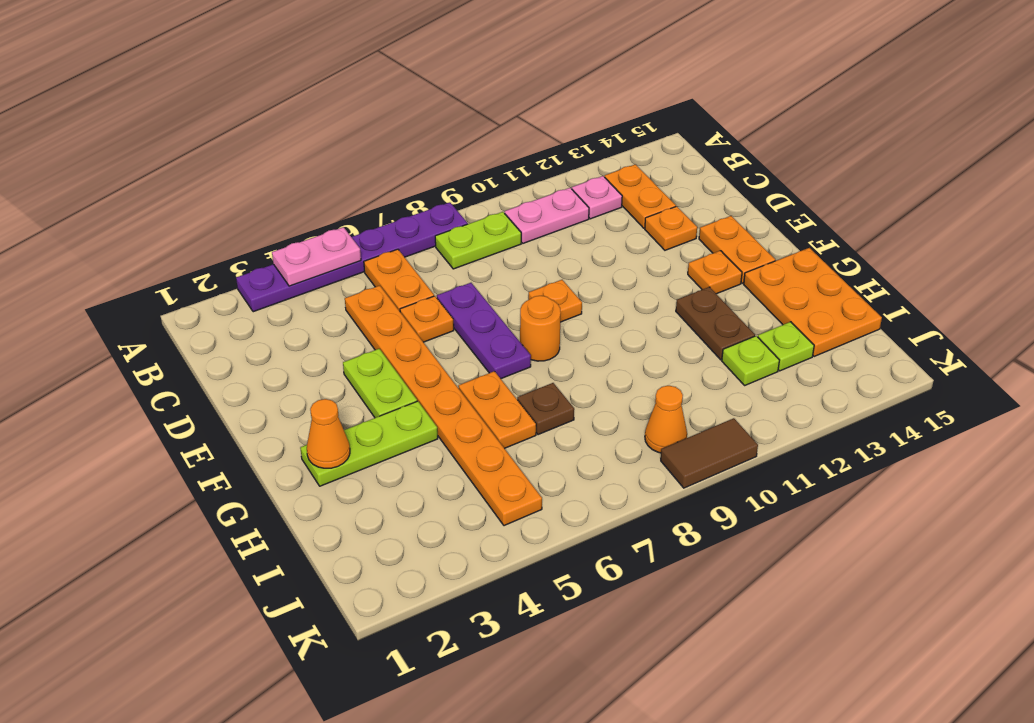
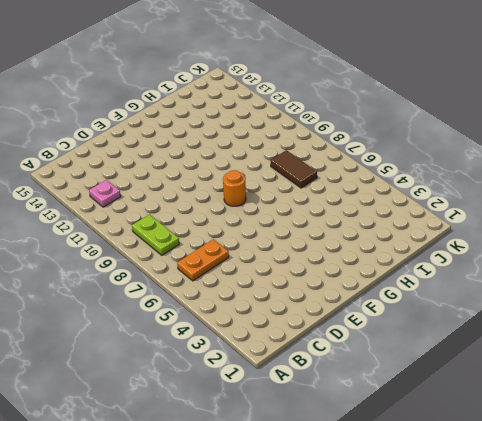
brown 1x2 tile [271,150,317,188] -> brown 1x2 tile moved to [661,418,758,488]
none -> purple 1x6 plate [236,202,468,312]
none -> pink 1x2 plate [505,188,589,243]
none -> orange 1x2 plate [605,164,676,228]

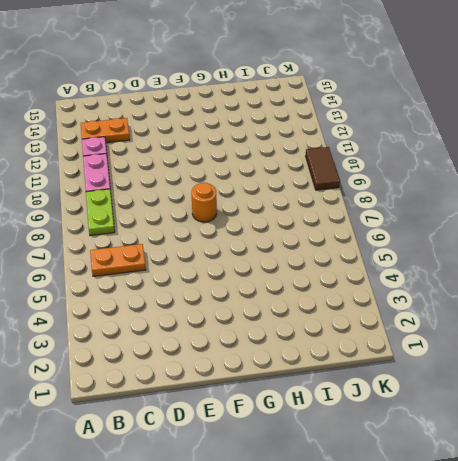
none -> purple 1x6 plate [236,202,468,312]
none -> orange 1x8 plate [345,286,542,526]
none -> orange 1x1 plate [400,296,454,342]

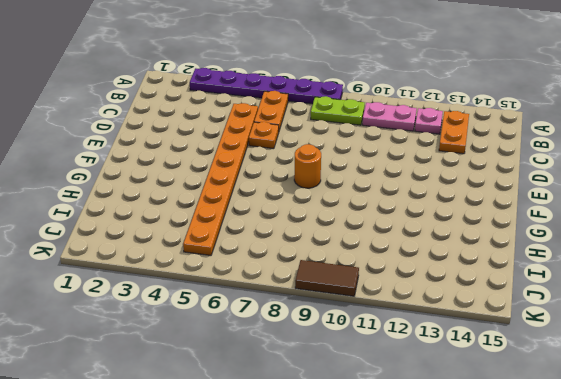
none -> purple 1x3 plate [437,283,531,379]
none -> orange 1x1 plate [645,206,697,250]
none -> lime 1x2 plate [343,349,417,418]

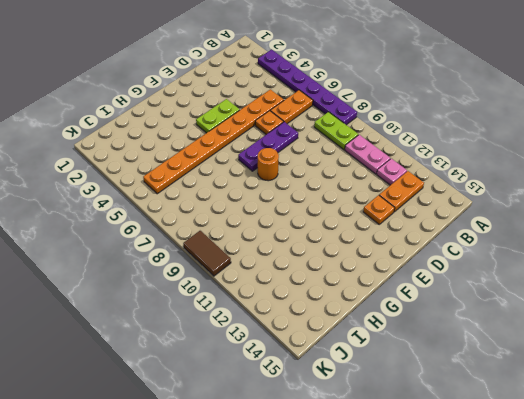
none -> orange 1x1 plate [528,280,582,322]
none -> orange 1x2 plate [699,216,775,283]
none -> orange 1x1 plate [688,251,742,294]

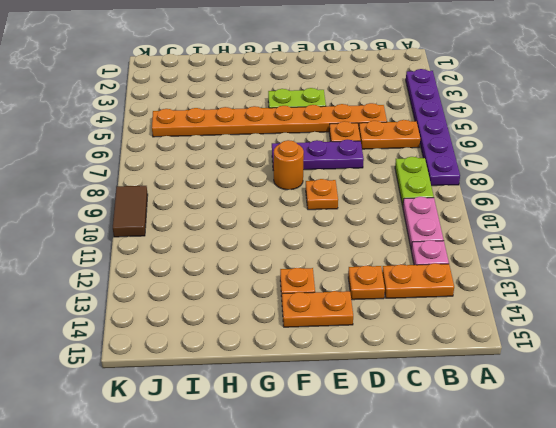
none -> lime 1x3 plate [300,401,438,486]
none -> orange 1x2 plate [458,371,536,449]
none -> brown 1x2 plate [676,287,755,360]

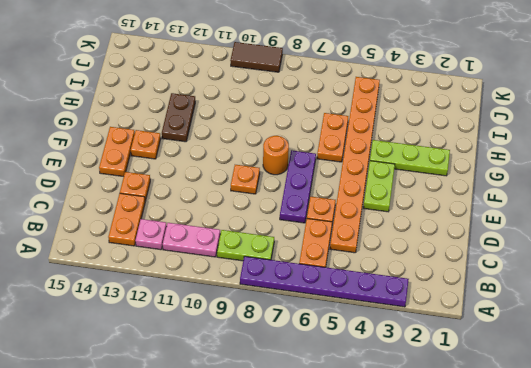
none -> orange 2x3 plate [744,248,882,357]
none -> brown 1x1 plate [517,383,574,435]
none -> lime 1x1 plate [722,336,779,385]

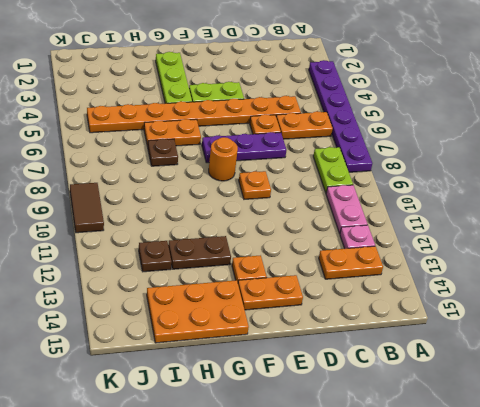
brown 1x1 plate [139,241,172,272] -> lime 1x1 plate [722,336,779,385]
none -> orange 1x1 plate [645,206,697,250]
none -> lime 1x1 plate [758,322,814,371]
none -> orange 1x1 cone [645,386,687,453]

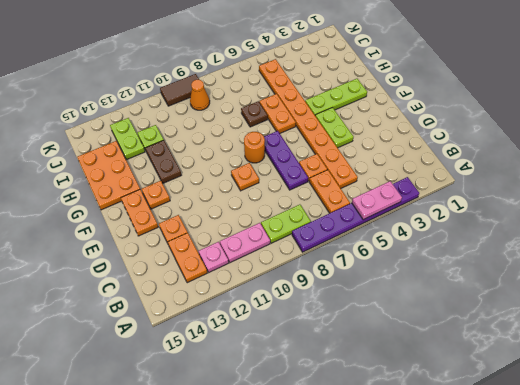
lime 1x2 plate [110,118,145,160] -> lime 1x1 plate [758,322,814,371]
none -> orange 1x1 cone [307,399,350,468]

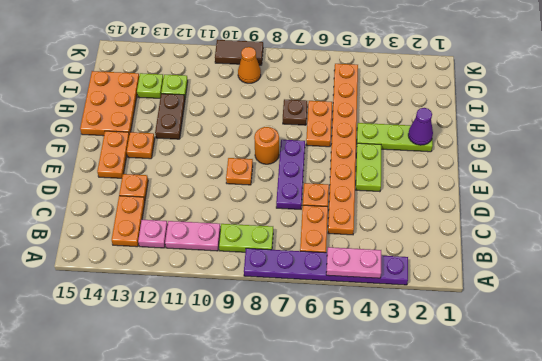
purple 1x1 cone [408,108,433,145] -> orange 1x1 cone [307,399,350,468]

